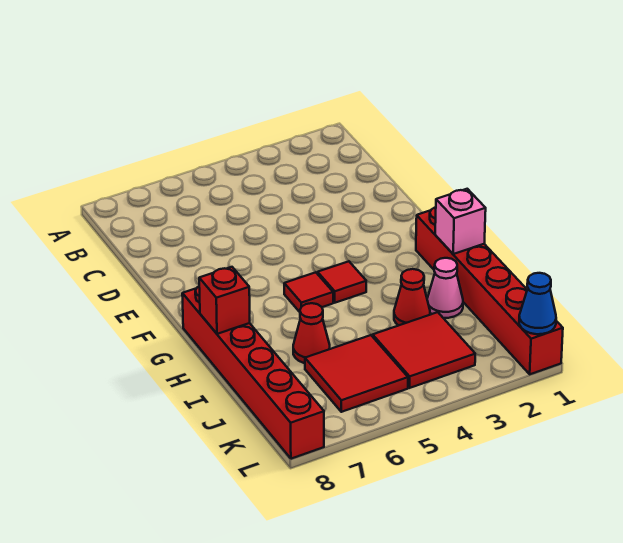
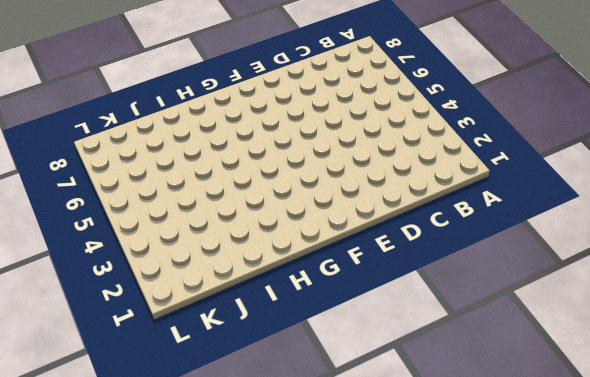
none -> red 1x6 brick [416,207,563,374]
none -> red 1x1 tile [318,261,366,303]
none -> red 1x1 tile [284,272,333,312]

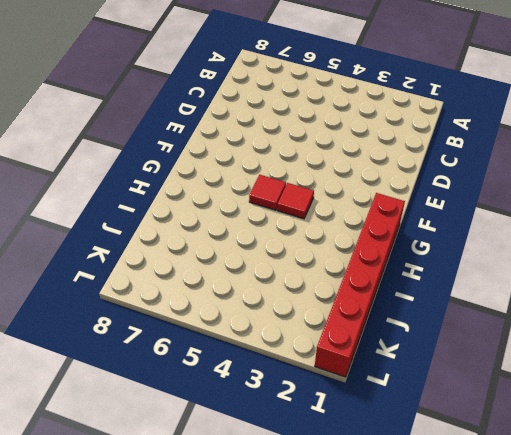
none -> red 1x6 brick [182,287,324,459]
none -> pink 1x1 cone [427,258,463,318]
none -> red 1x1 cone [394,269,430,325]

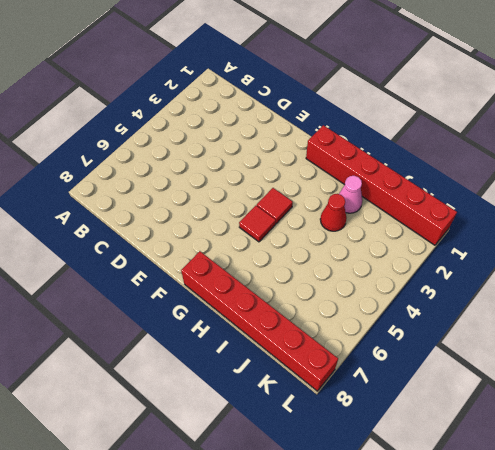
none -> red 1x1 cone [293,303,330,363]
none -> red 2x2 tile [373,312,475,388]
none -> red 2x2 tile [305,335,408,412]

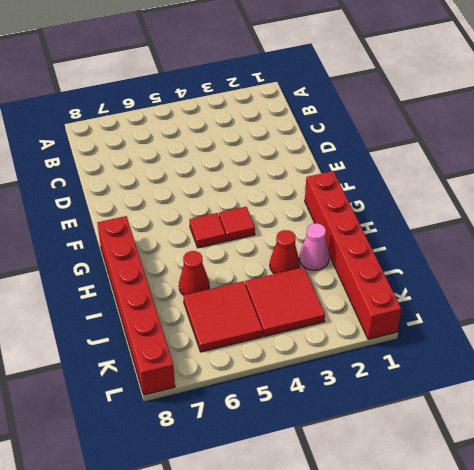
none -> pink 1x1 brick [435,189,486,254]
none -> red 1x1 brick [199,267,250,334]
none -> blue 1x1 cone [519,273,556,334]

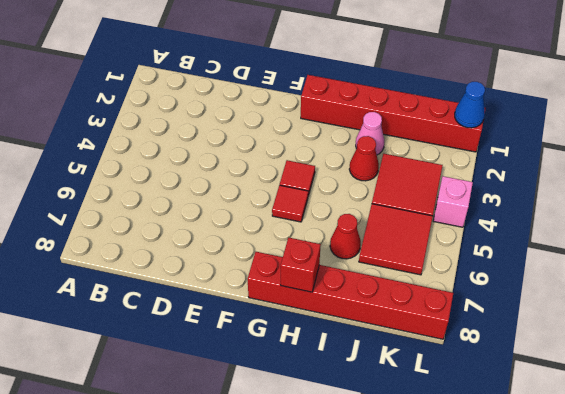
pink 1x1 brick [433,176,473,227] -> pink 1x1 brick moved to [435,189,486,254]

